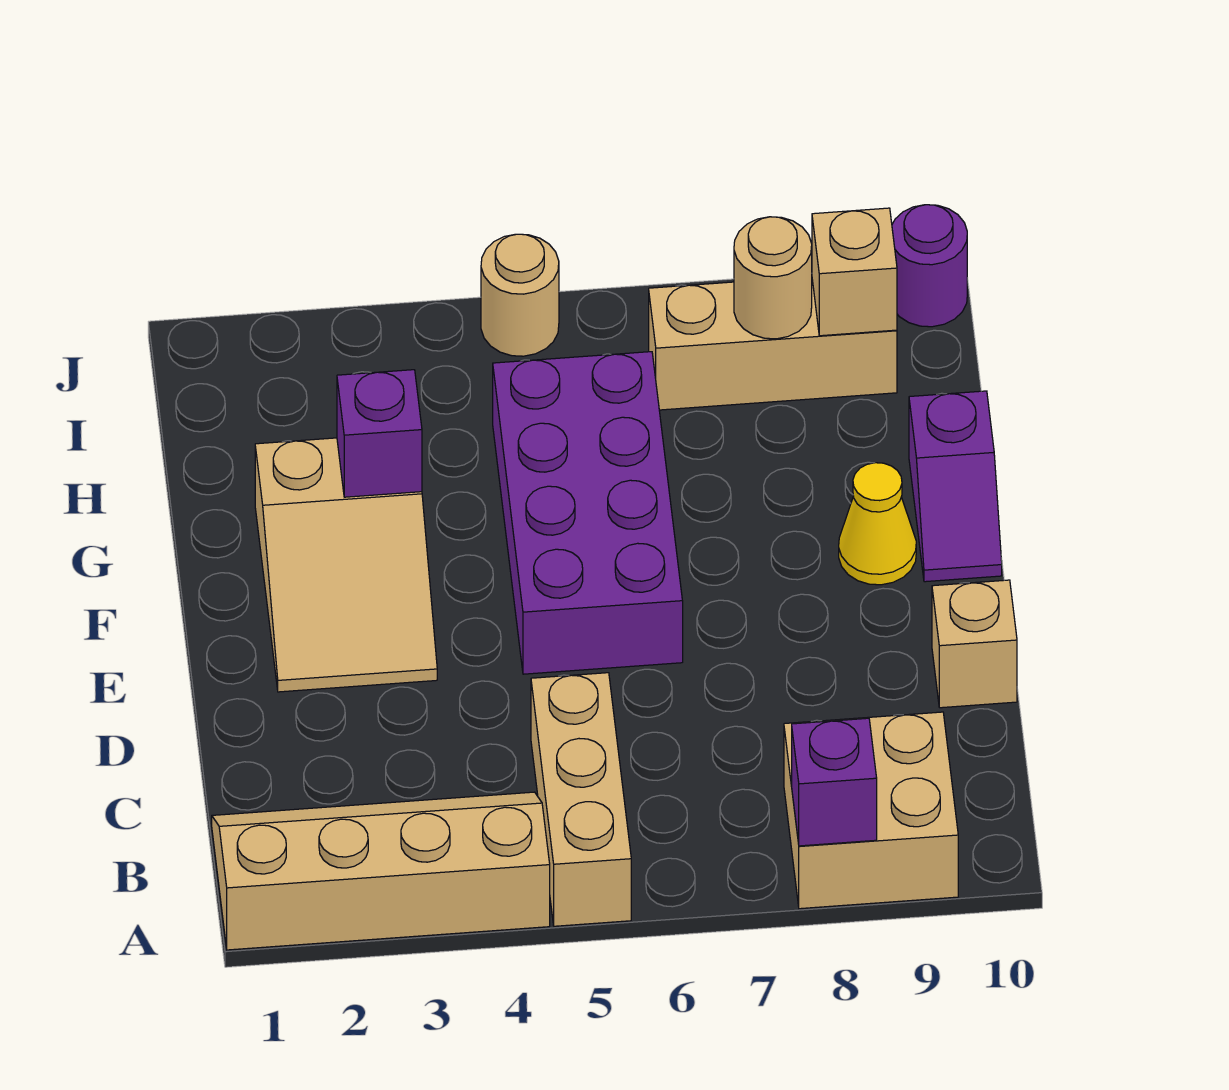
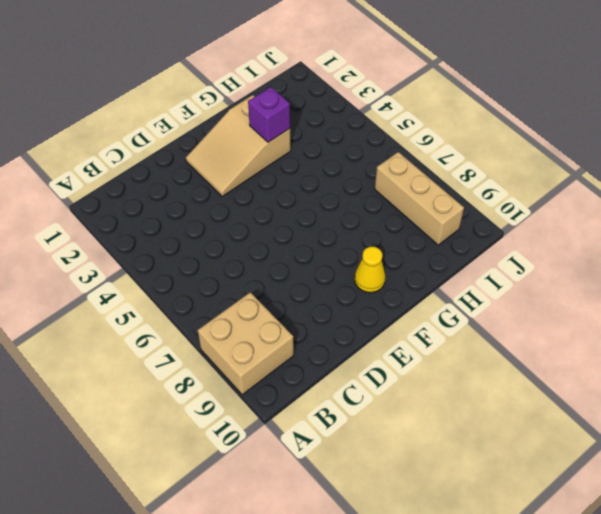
none -> tan 2x4 slope [212,792,550,950]
none -> tan 1x3 brick [531,673,631,926]
none -> tan 1x1 brick [932,580,1017,708]

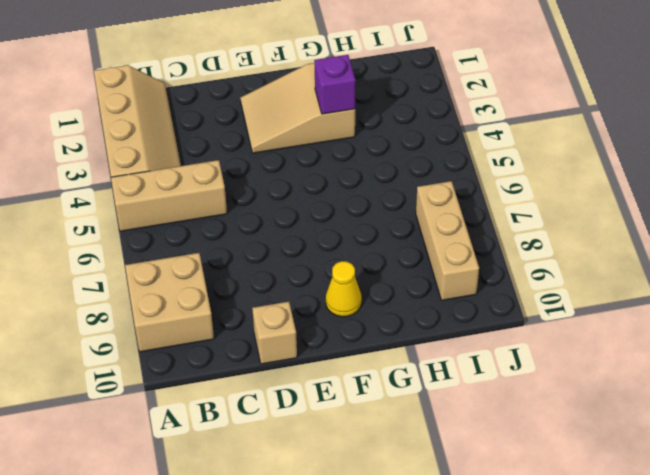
none -> purple 2x4 brick [493,352,683,674]
none -> purple 1x2 slope [909,391,1002,582]
none -> tan 1x1 round brick [481,234,559,356]

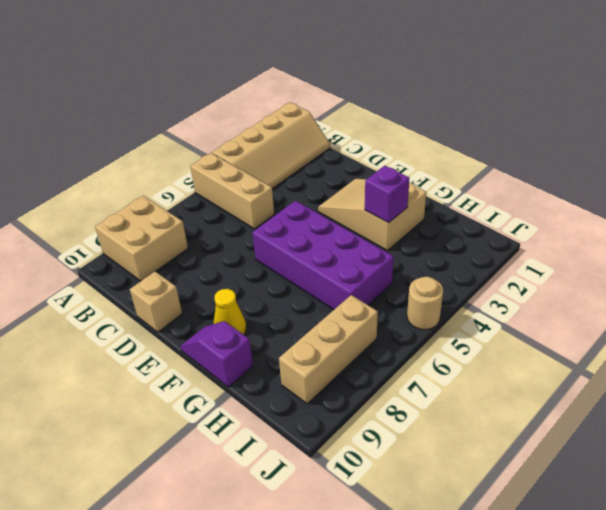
none -> purple 1x1 round brick [892,205,967,327]
none -> purple 1x1 brick [792,718,877,846]
none -> tan 1x1 round brick [734,217,812,339]

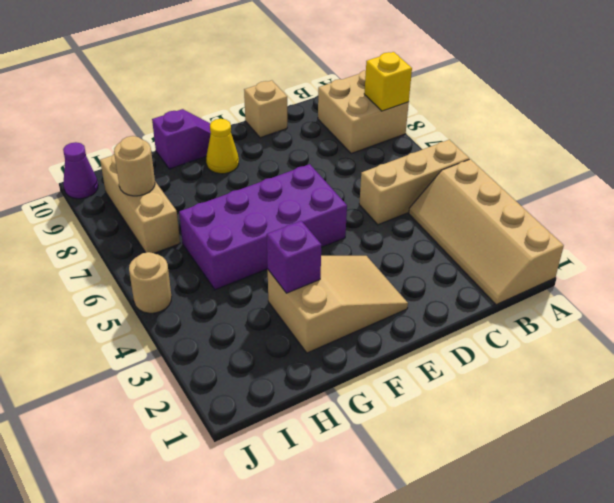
yellow 1x1 brick [364,52,412,111] -> purple 1x1 brick [792,718,877,846]
purple 1x1 cone [63,142,98,199] -> purple 1x1 round brick [892,205,967,327]
none -> tan 1x1 brick [812,208,897,336]

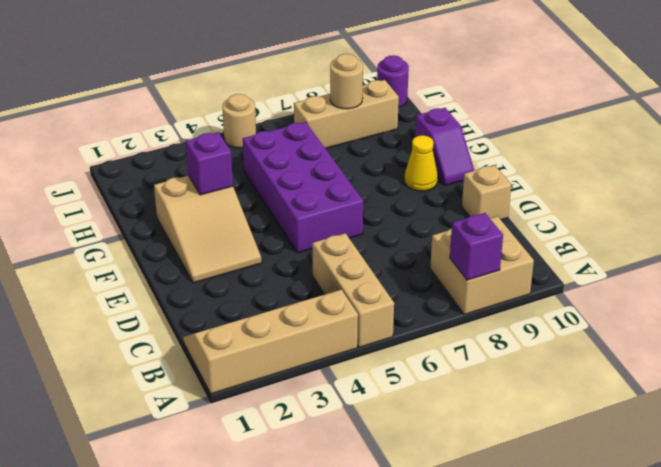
none -> tan 1x1 brick [812,208,897,336]

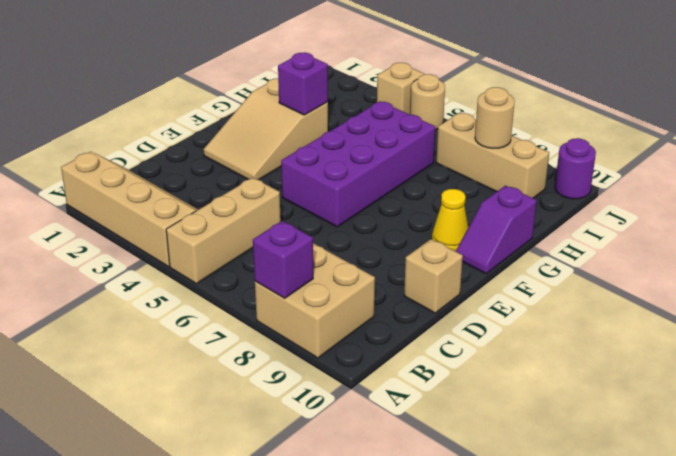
tan 1x1 brick [377,63,424,115] -> tan 1x1 brick moved to [812,208,897,336]

